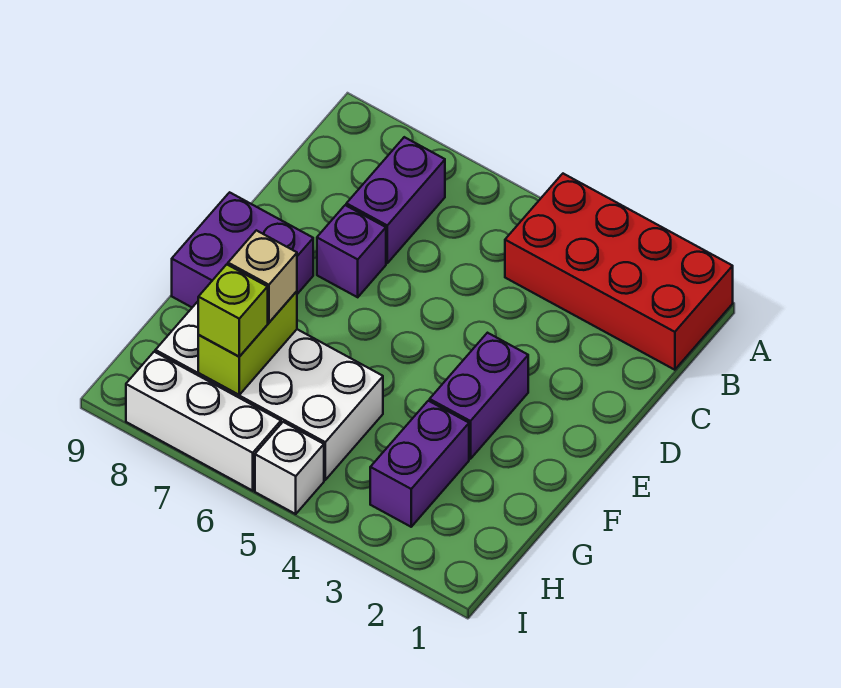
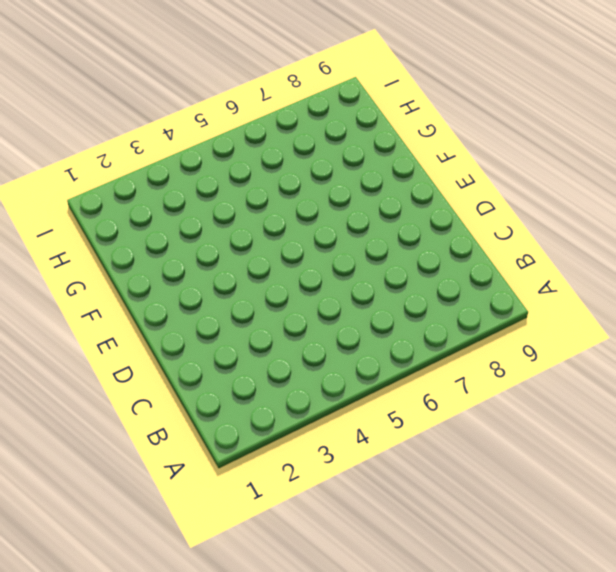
none -> red 2x4 brick [505,174,733,370]
none -> purple 1x2 brick [346,137,445,263]
none -> purple 1x1 brick [317,205,386,297]

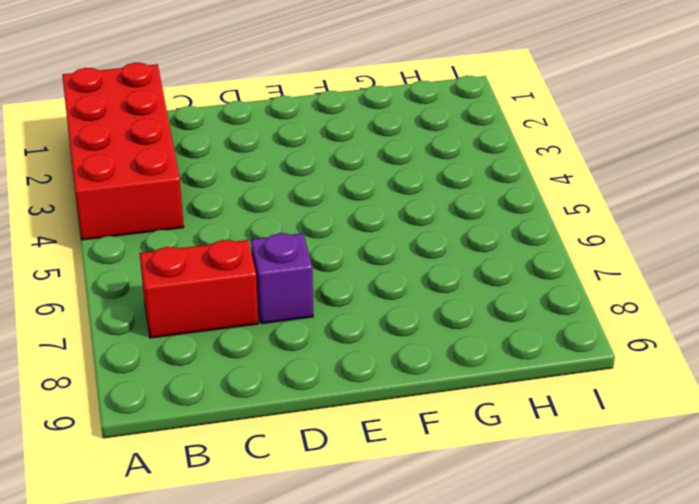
red 1x2 brick [139,240,258,338] -> purple 1x2 brick [346,137,445,263]
none -> purple 1x2 brick [430,333,528,459]
none -> purple 2x2 brick [172,192,313,307]
none -> purple 1x2 brick [370,401,469,527]

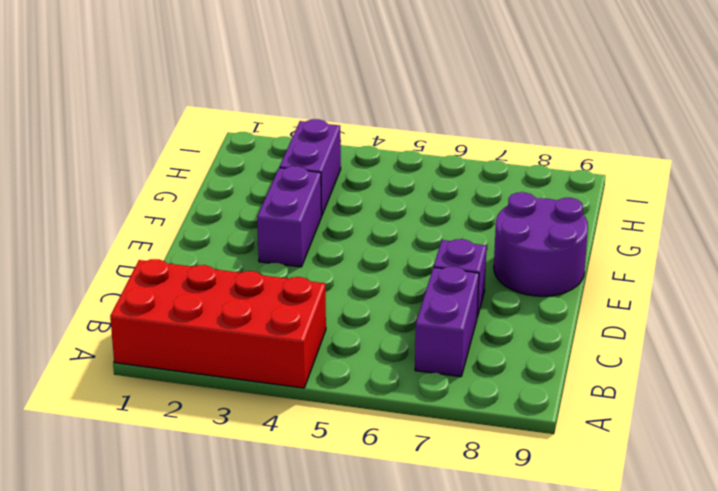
purple 2x2 round brick [494,192,588,296] -> purple 2x2 brick [172,192,313,307]
none -> white 2x4 brick [155,302,383,480]
none -> white 1x1 brick [255,422,324,514]
none -> white 1x3 brick [126,352,281,491]

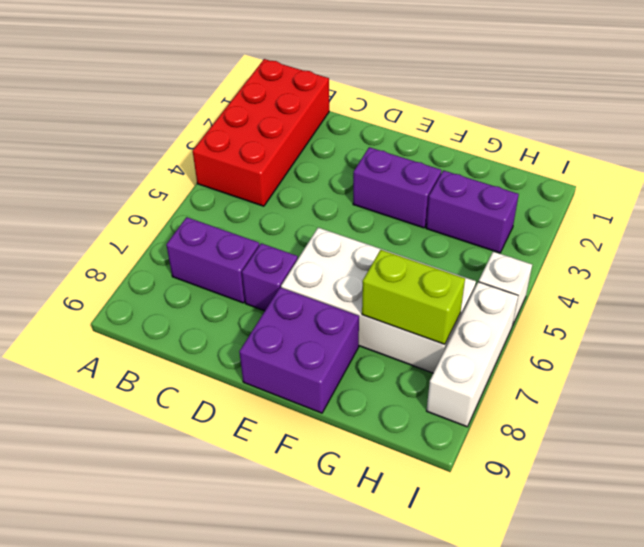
white 2x4 brick [281,228,476,373] -> white 2x4 brick turned to [155,302,383,480]
none -> tan 1x1 brick [228,230,297,323]
none -> lime 1x1 brick [198,264,268,357]

